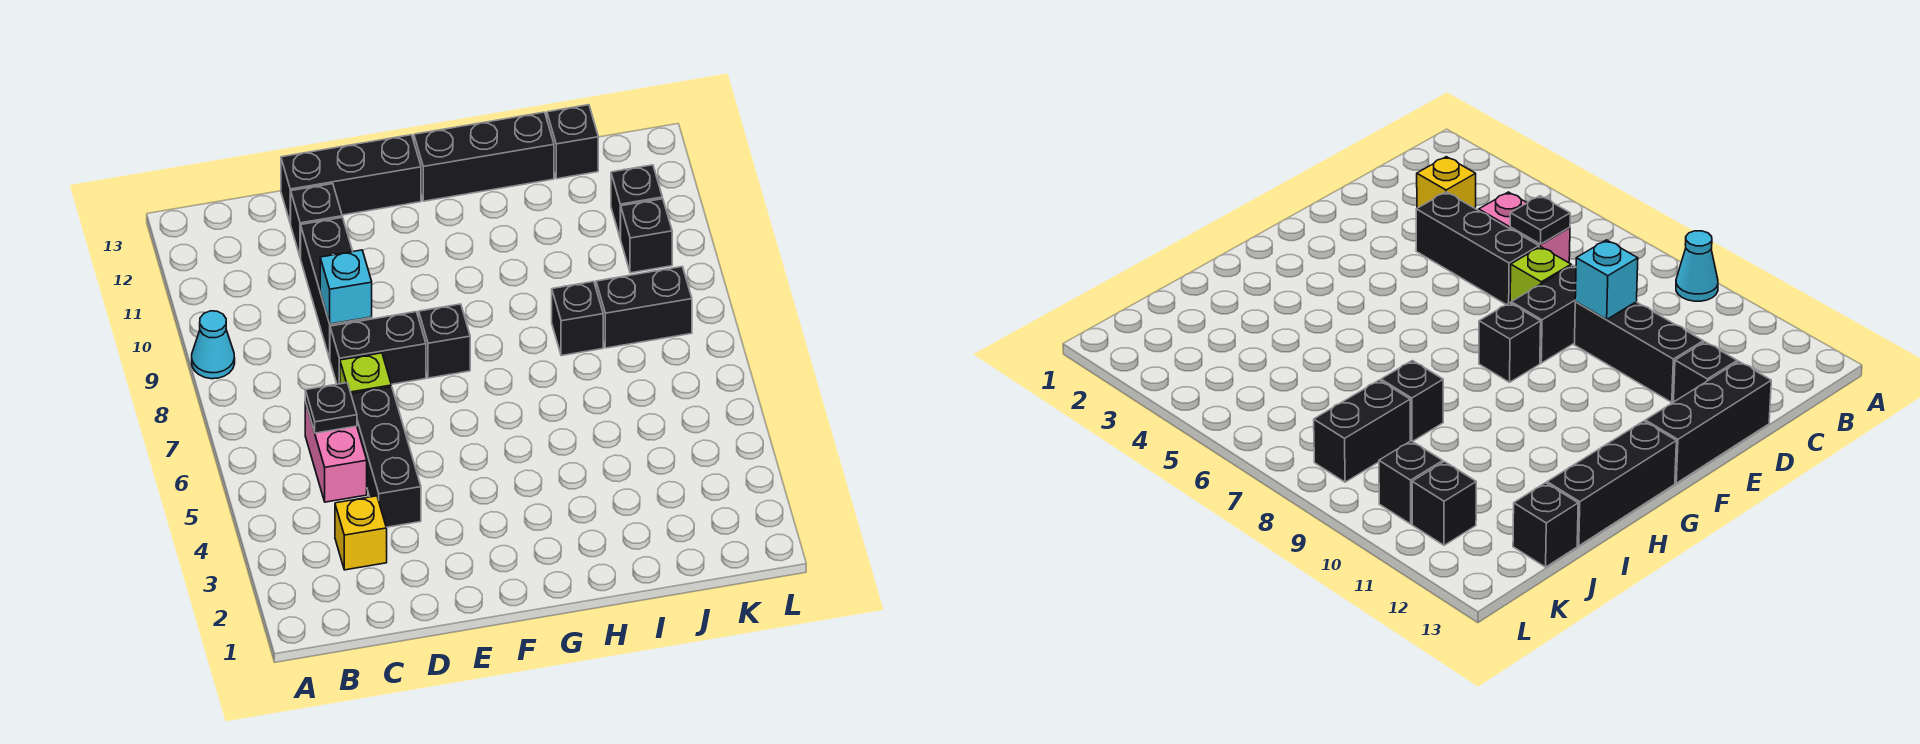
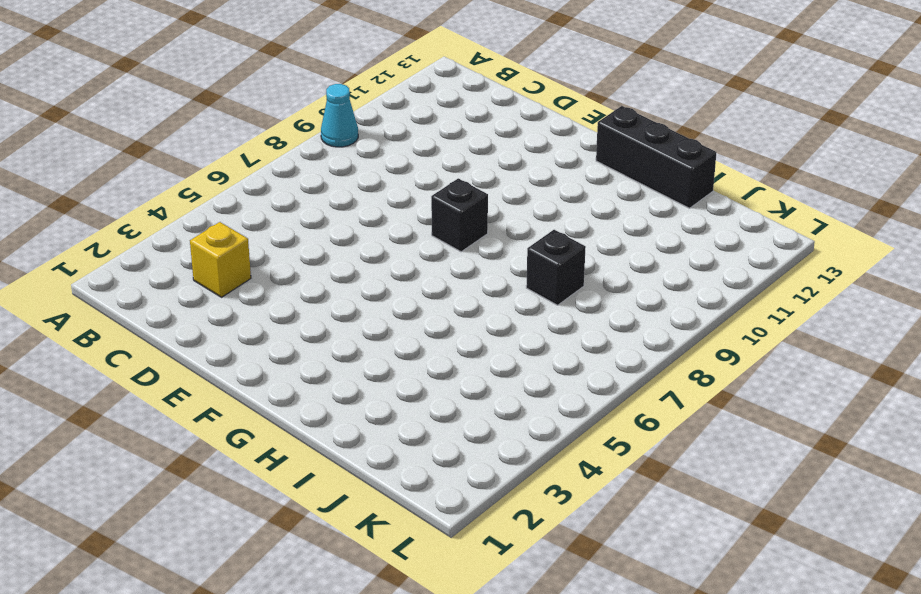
none -> pink 1x2 brick [305,402,367,502]
none -> black 1x3 brick [351,387,421,527]
none -> lime 1x1 brick [340,353,391,394]

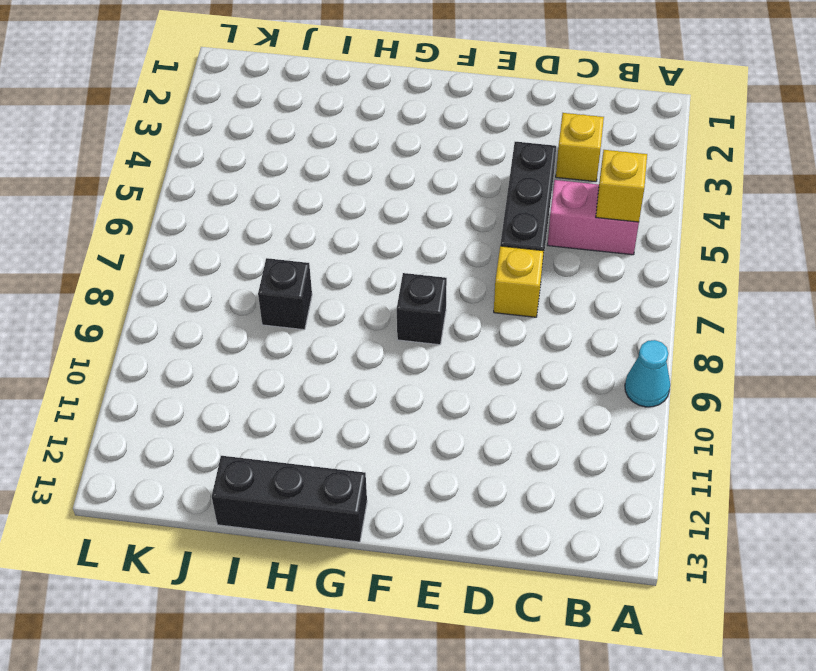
pink 1x2 brick [548,180,639,255] -> pink 1x2 brick turned to [305,402,367,502]
yellow 1x1 brick [596,150,647,222] -> none
yellow 1x1 brick [494,246,544,317] -> lime 1x1 brick [340,353,391,394]
none -> black 1x2 brick [330,312,426,384]
none -> black 1x3 brick [301,217,372,359]
none -> black 1x1 brick [291,184,342,258]

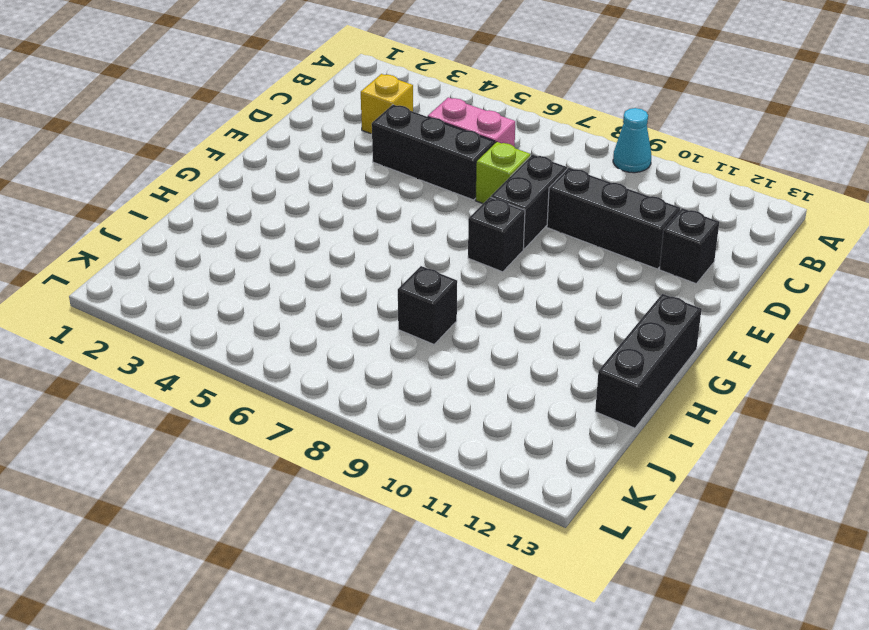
none -> black 1x3 brick [281,135,421,224]
none -> black 1x2 brick [596,267,692,348]
none -> black 1x1 brick [547,105,598,179]

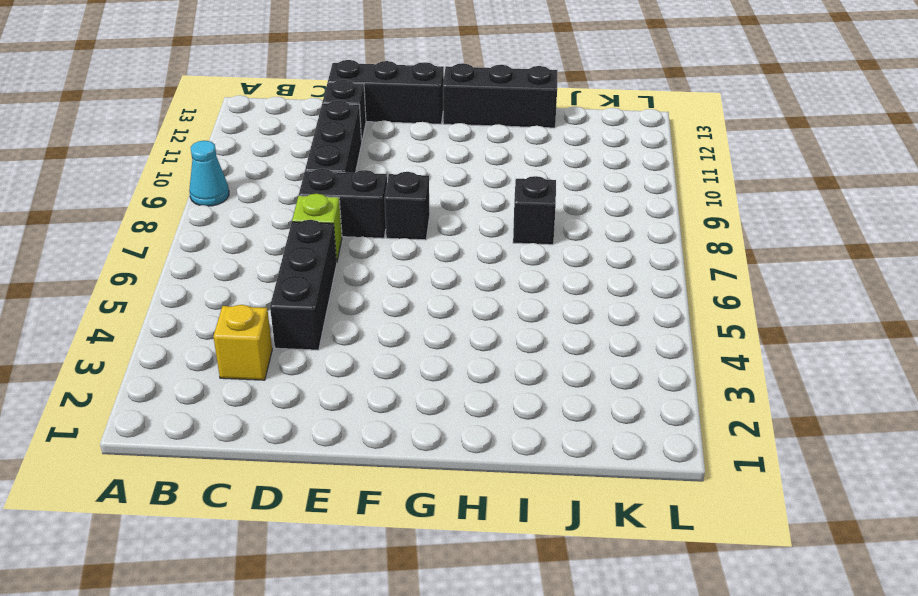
none -> pink 1x2 brick [305,402,367,502]
none -> black 1x2 brick [596,267,692,348]
none -> black 1x1 brick [547,105,598,179]

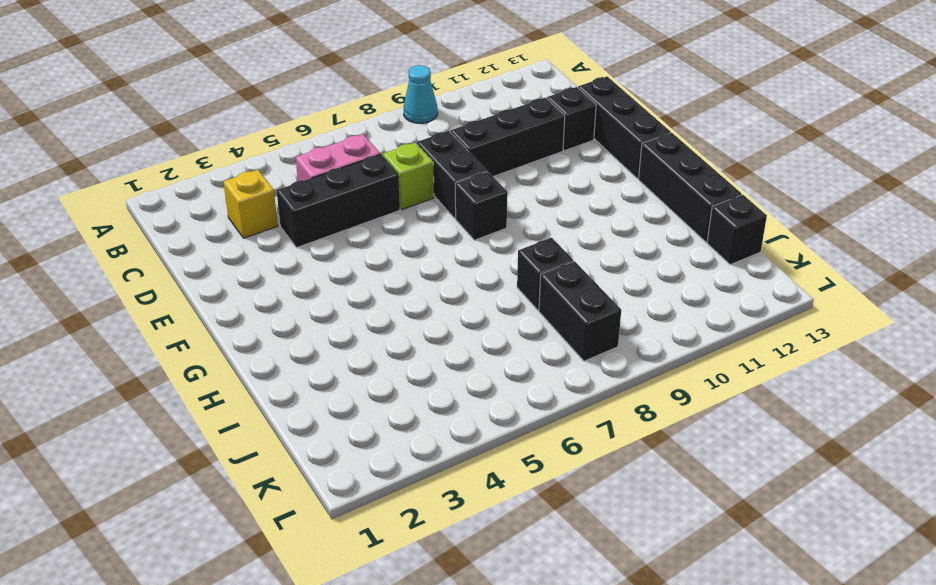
none -> black 1x1 brick [621,199,672,273]
none -> black 1x1 brick [611,165,662,239]
none -> black 1x1 plate [305,383,357,433]

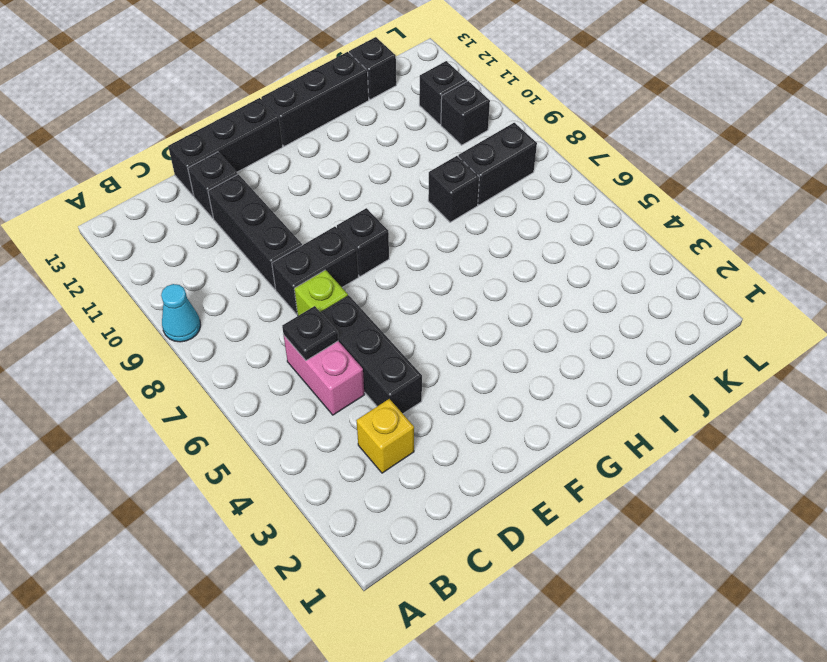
none -> cyan 1x1 brick [320,250,372,324]

